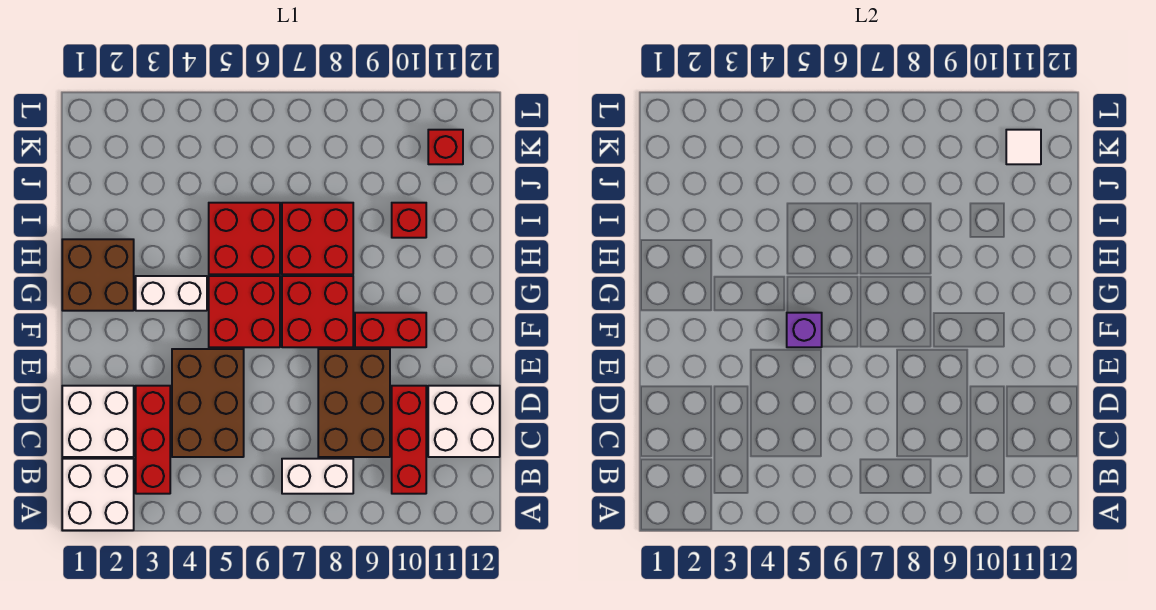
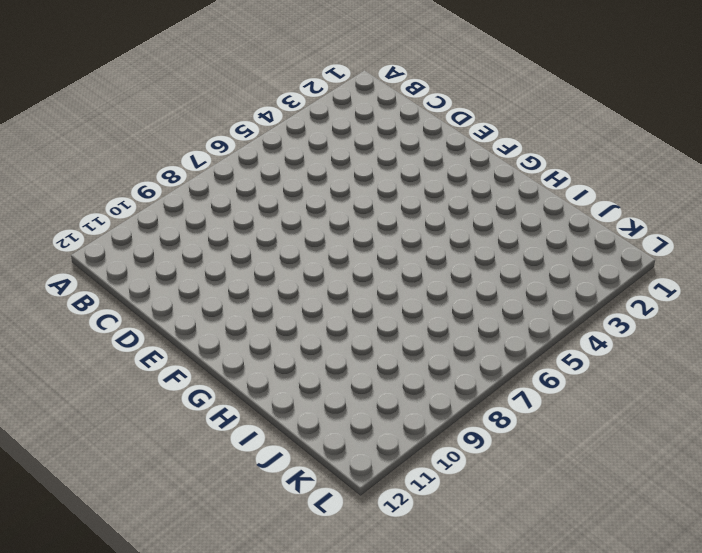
none -> white 2x2 brick [62,459,134,530]
none -> red 1x3 brick [136,386,170,494]
none -> white 1x2 brick [282,459,353,494]

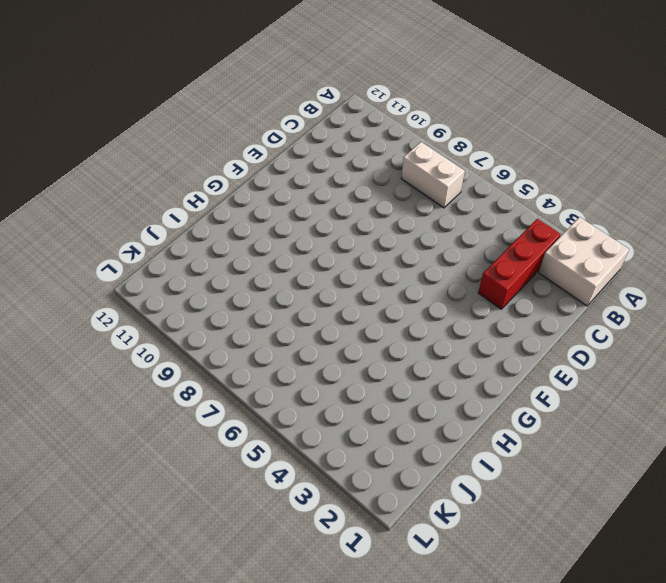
none -> red 1x3 brick [392,386,426,494]
none -> white 2x2 brick [62,386,134,457]
none -> brown 2x3 brick [172,349,244,457]

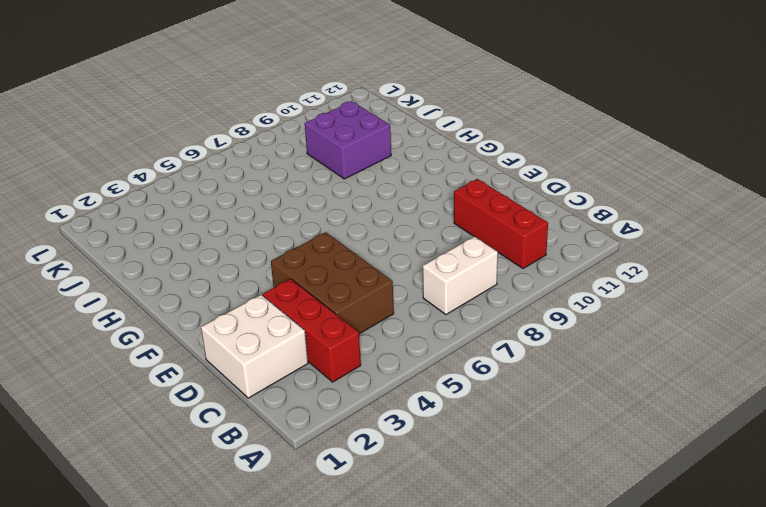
purple 2x2 brick [305,101,391,179] -> red 1x1 brick [392,203,426,238]
none -> white 2x2 brick [62,459,134,530]
none -> brown 2x3 brick [318,349,390,457]
none -> white 2x2 brick [428,386,500,457]

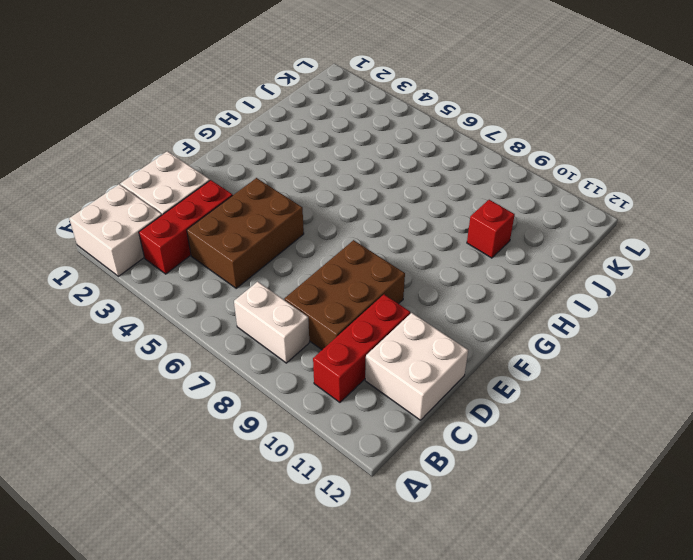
none -> red 2x2 brick [209,276,280,347]
none -> red 2x2 brick [282,276,353,347]
none -> red 1x2 brick [355,313,426,347]

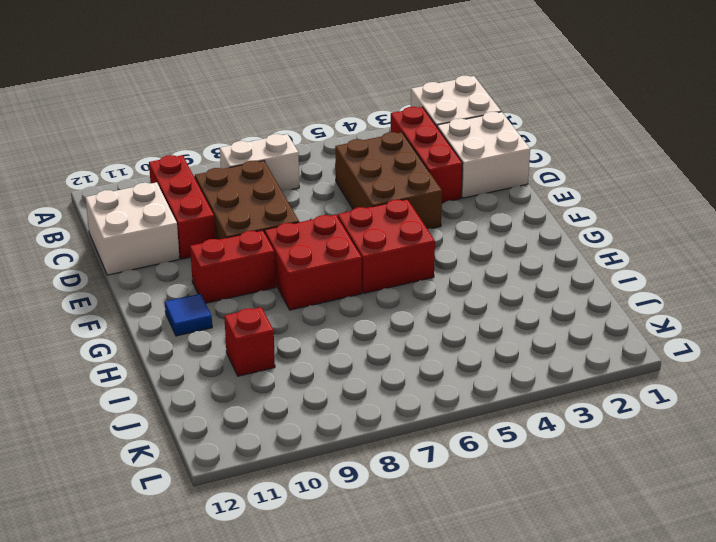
blue 1x1 tile [165,294,212,336] -> none
none -> brown 2x2 brick [62,239,134,311]
none -> white 1x2 brick [136,276,207,311]
none -> red 2x2 brick [209,203,280,274]

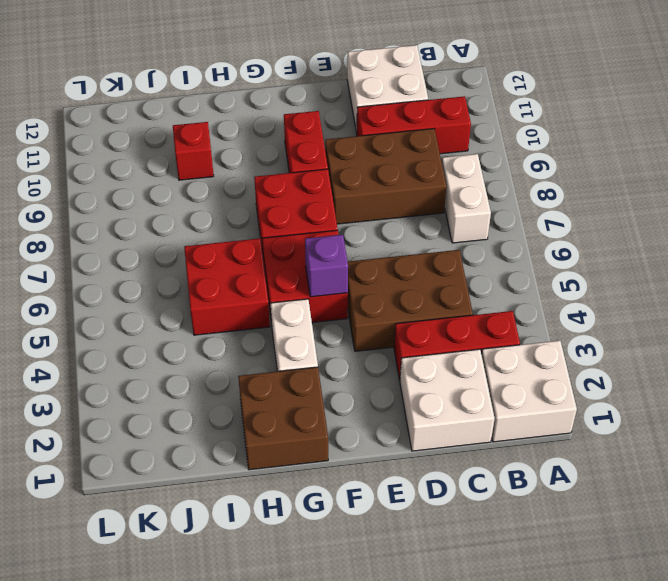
none -> red 2x2 brick [282,203,353,274]
none -> red 1x1 brick [428,130,463,164]
none -> white 1x1 tile [1006,130,1041,164]

